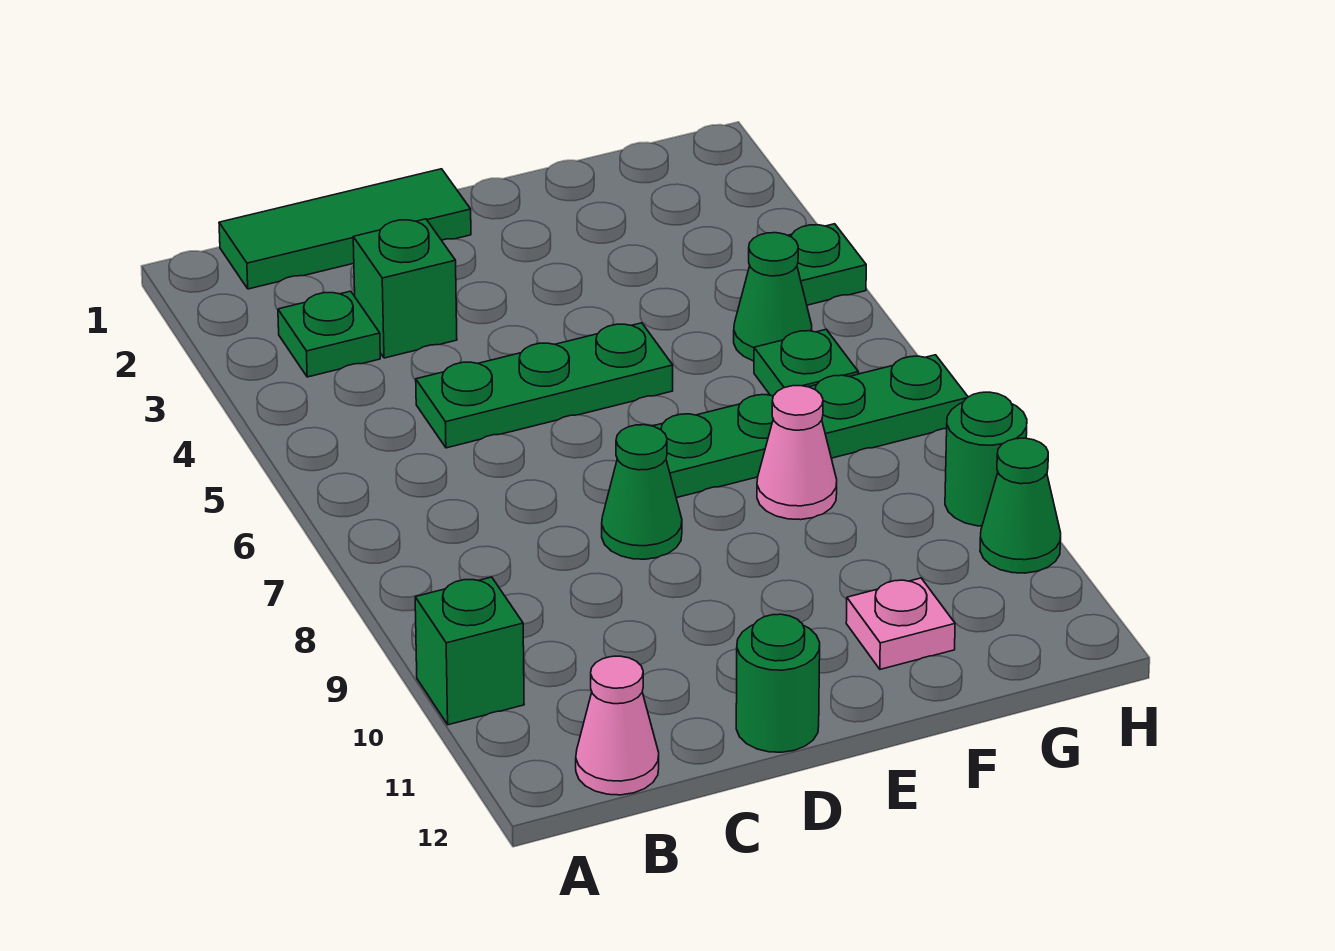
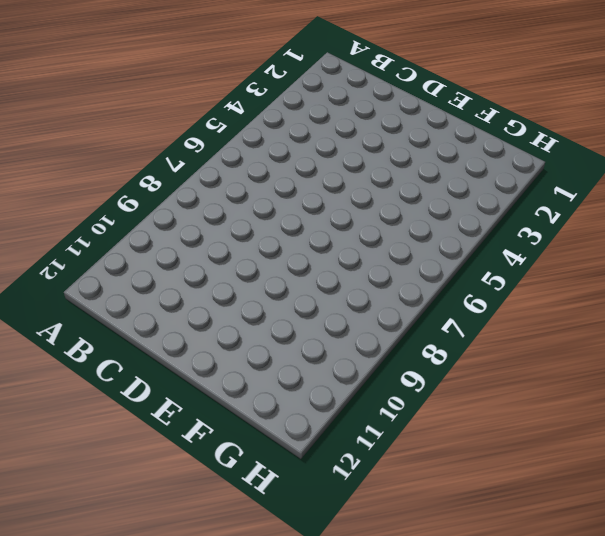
none -> green 1x1 brick [415,577,524,725]
none -> green 1x3 tile [219,169,471,289]
none -> green 1x1 plate [278,291,380,377]

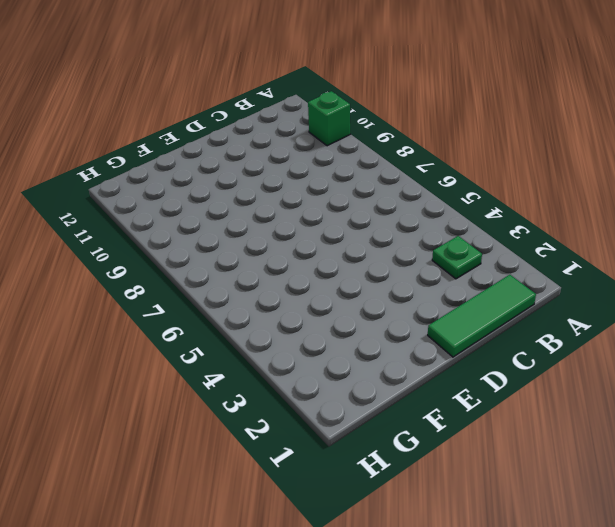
none -> pink 1x1 cone [576,656,659,795]
none -> green 1x1 brick [353,219,457,358]
none -> green 1x3 plate [416,323,673,448]

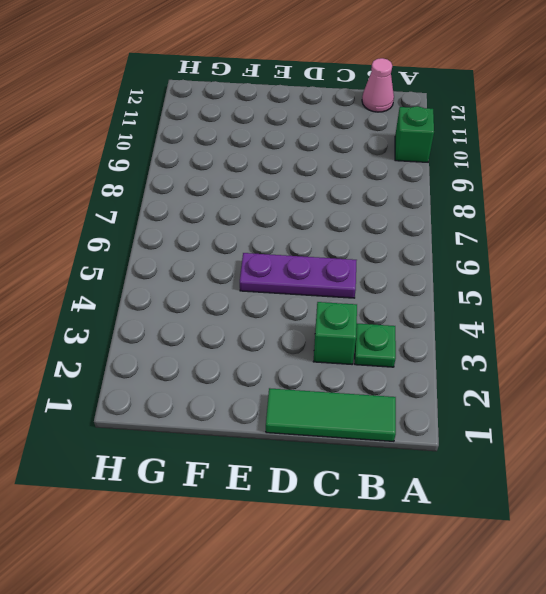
purple 1x3 plate [240,253,357,298] -> green 1x3 plate [416,323,673,448]
none -> green 1x1 cone [602,425,682,559]
none -> green 1x1 round brick [736,614,820,752]
none -> green 1x4 plate [654,355,968,498]

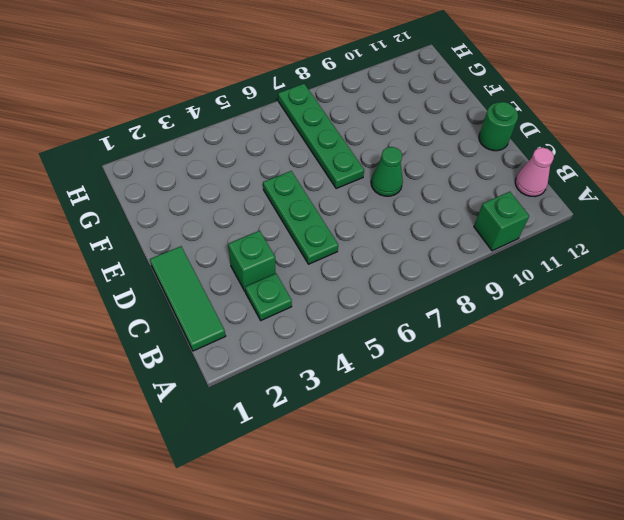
none -> pink 1x1 cone [757,386,837,520]
none -> pink 1x1 plate [846,578,955,669]
none -> green 1x1 cone [734,233,812,361]

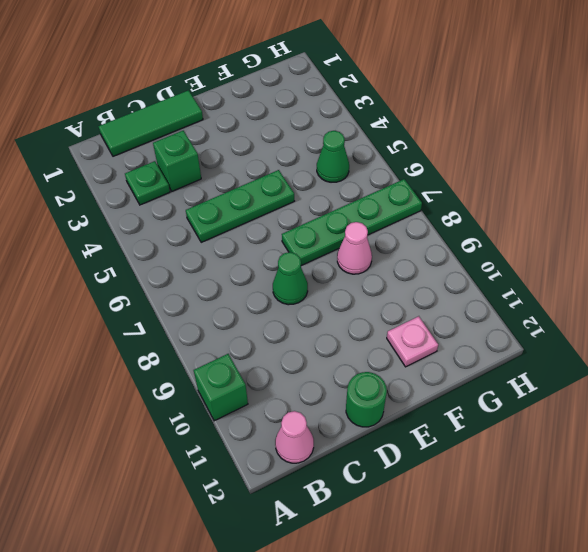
none -> green 1x1 plate [754,330,858,396]
none -> green 1x1 plate [788,224,866,305]
none -> green 1x1 round brick [945,392,1027,526]

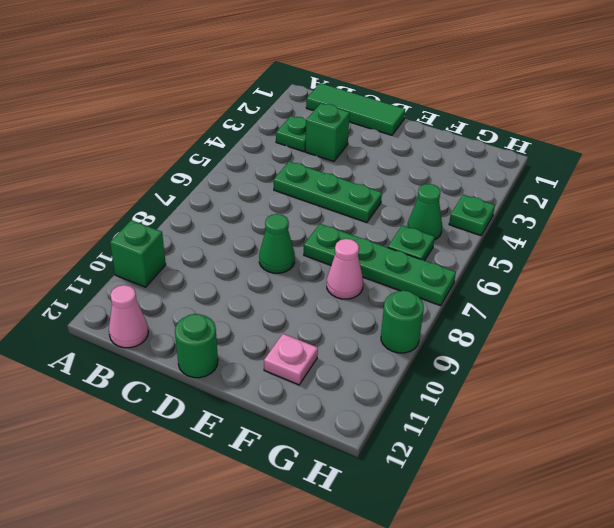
none -> green 1x1 cone [980,438,1061,573]

